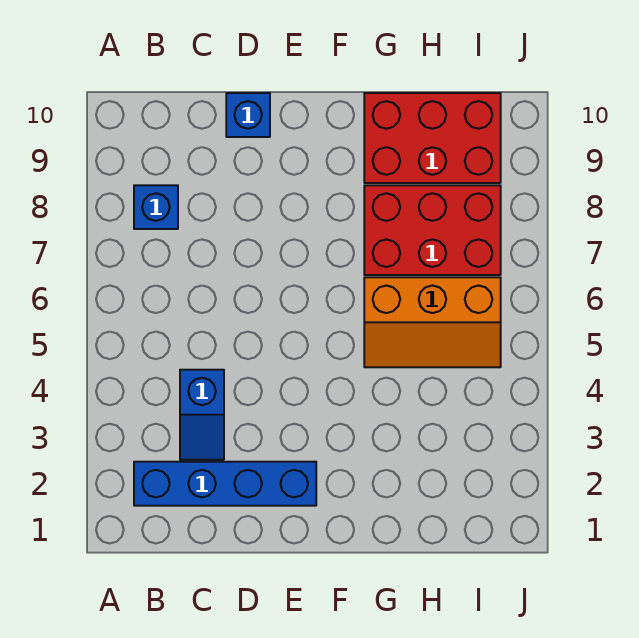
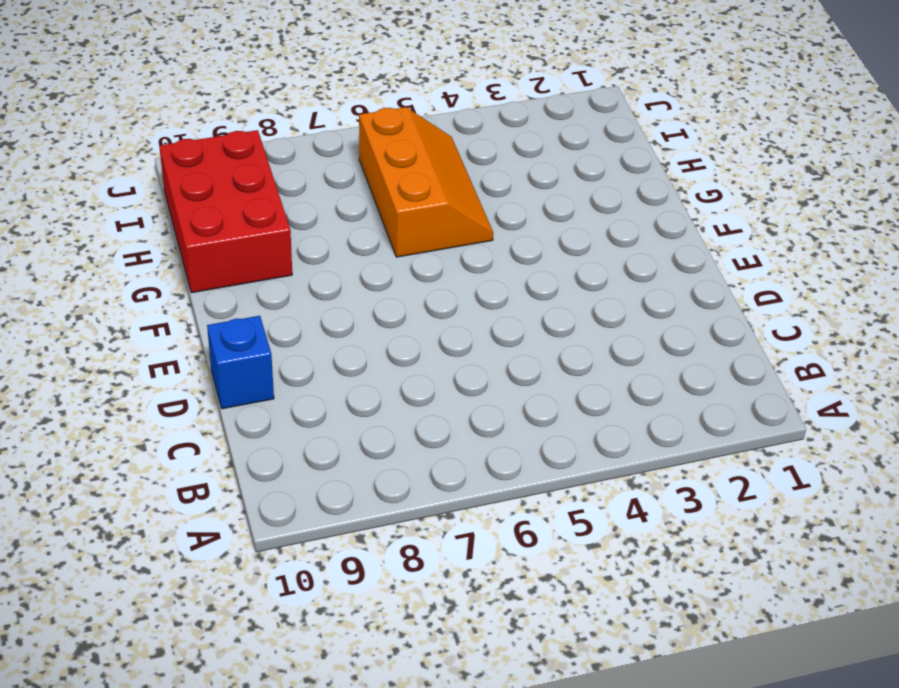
none -> blue 1x4 brick [134,462,316,506]
none -> blue 1x1 brick [134,185,178,229]

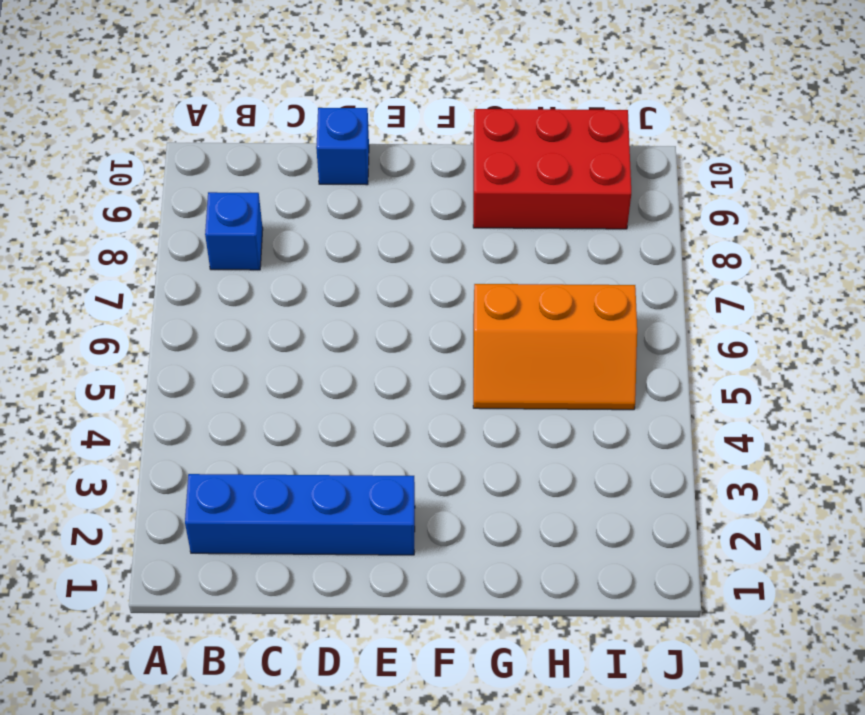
none -> blue 1x2 slope [180,370,224,460]
none -> red 2x3 brick [364,185,501,275]

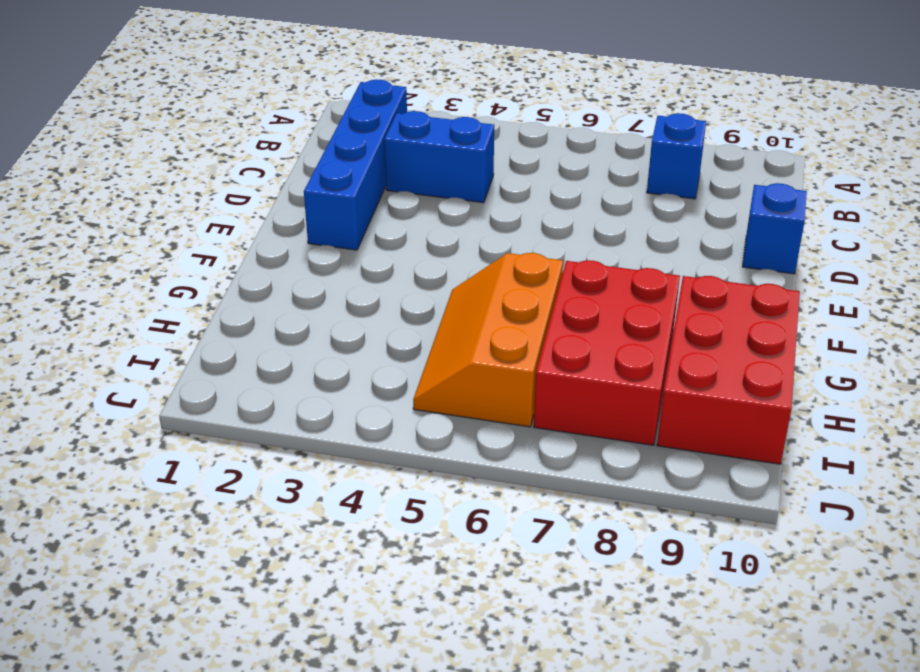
blue 1x2 brick [384,111,494,203] -> blue 1x2 slope [180,370,224,460]

